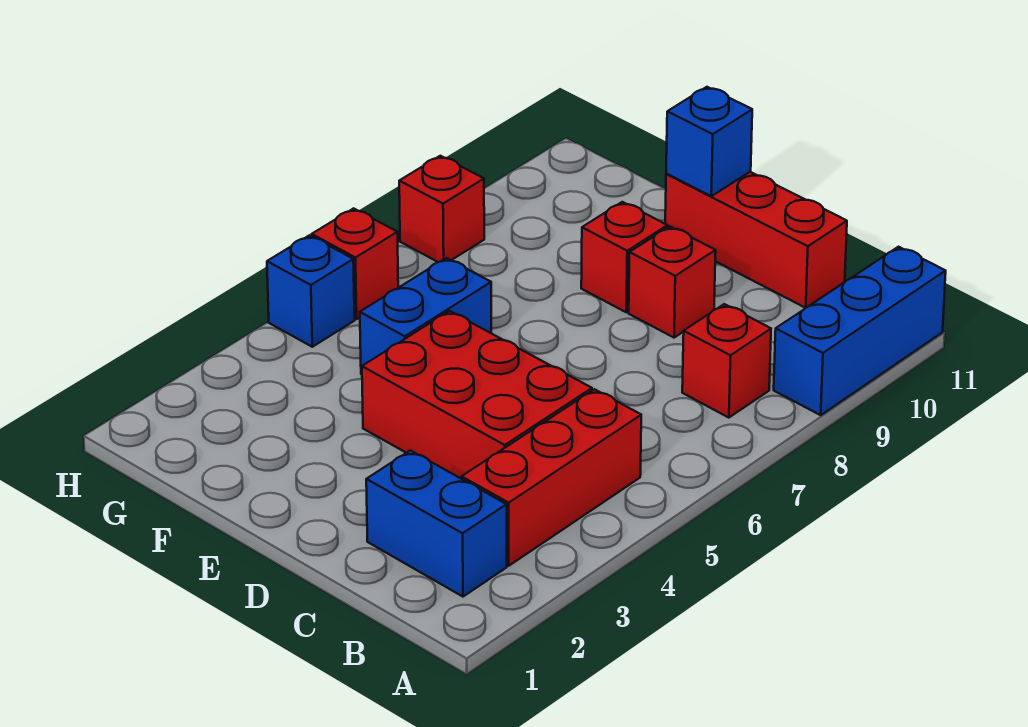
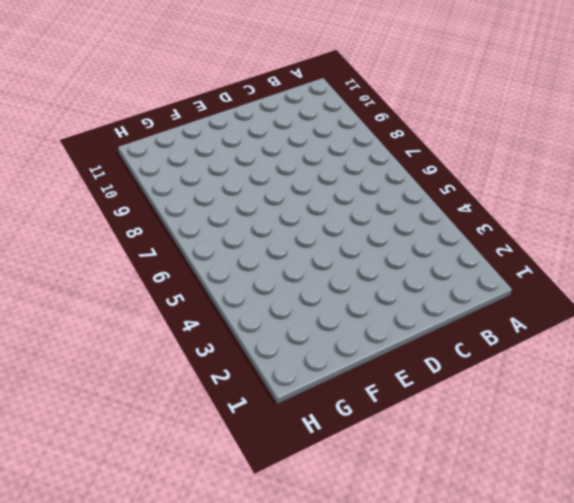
none -> blue 1x3 brick [774,247,946,415]
none -> blue 1x2 brick [366,450,507,597]
none -> red 1x3 brick [462,389,641,566]

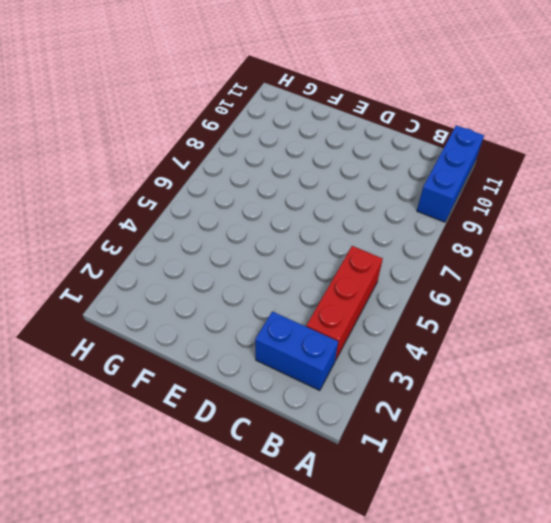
none -> red 1x1 brick [682,304,771,418]
none -> red 2x3 brick [362,311,592,479]
none -> red 1x3 brick [665,172,847,308]

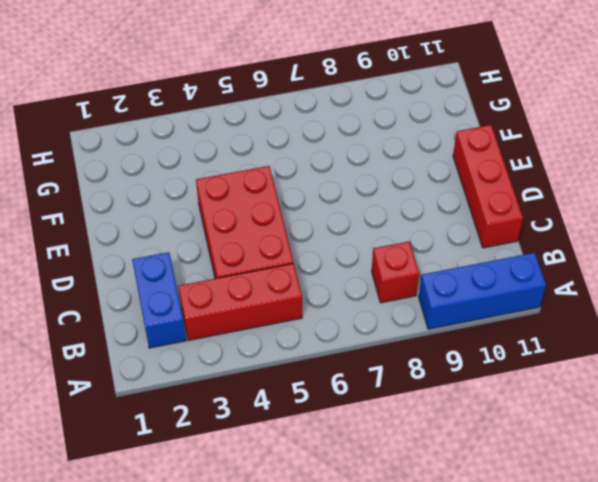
none -> red 1x1 brick [629,226,716,338]
none -> red 1x1 brick [581,202,668,312]
none -> blue 1x2 brick [360,258,491,374]

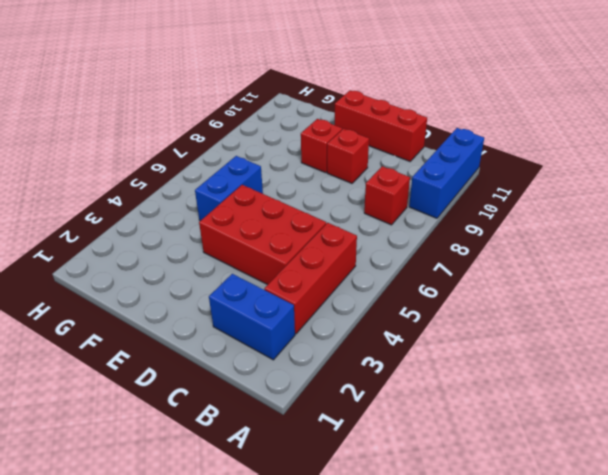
none -> blue 1x1 brick [267,235,355,347]
none -> red 1x1 brick [312,208,398,319]
none -> red 1x1 brick [399,156,484,262]

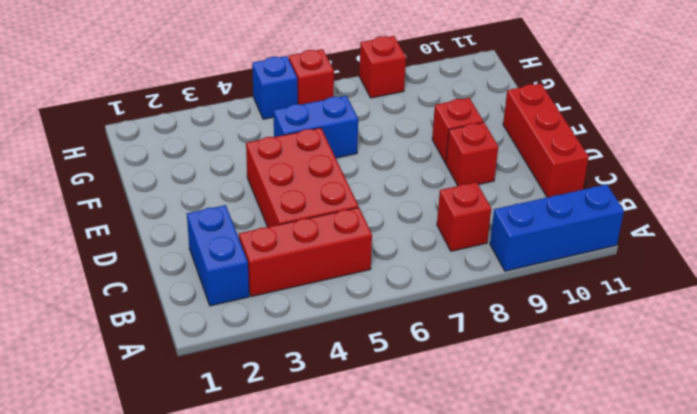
none -> blue 1x1 brick [666,87,752,196]

